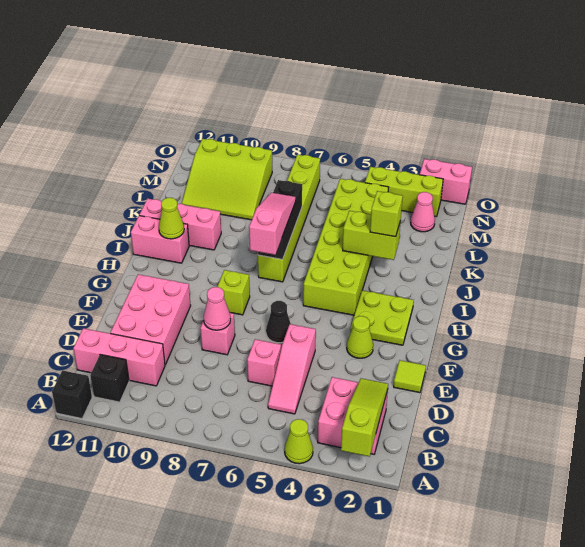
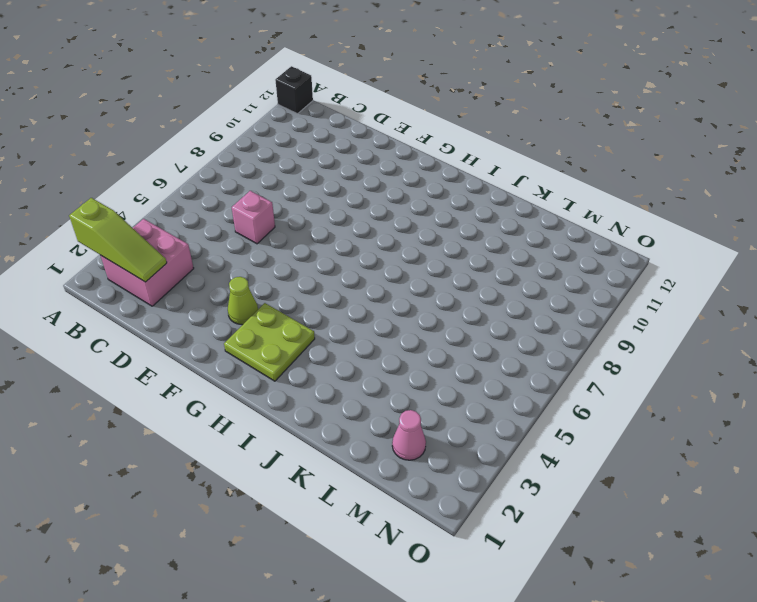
none -> lime 1x1 cone [285,419,313,464]
none -> black 1x1 brick [90,354,129,402]
none -> pink 1x3 slope [268,324,316,414]

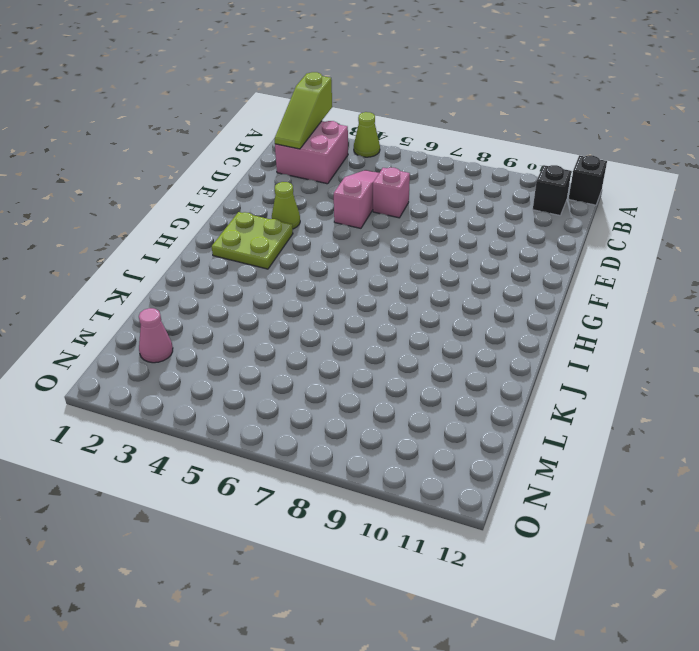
none -> pink 1x3 brick [73,328,165,386]
none -> pink 2x3 brick [110,274,191,365]
none -> lime 1x1 tile [394,360,426,393]

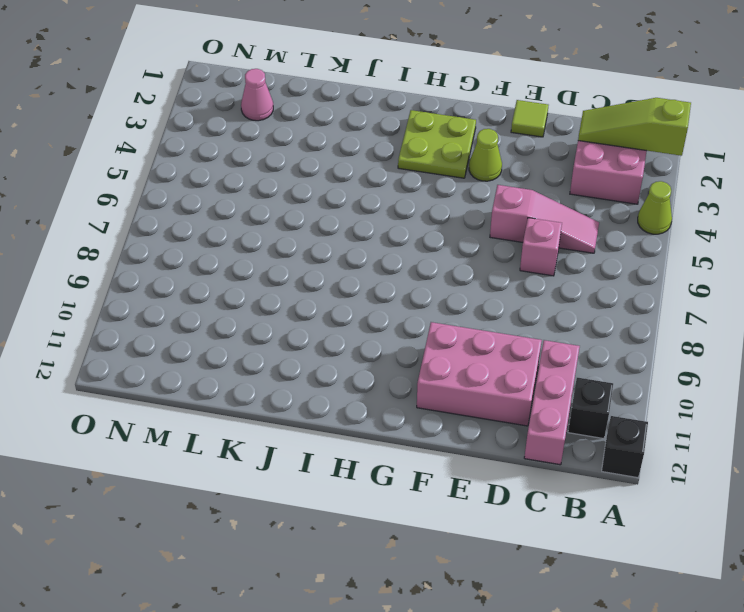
none -> pink 1x1 brick [200,313,235,355]
none -> black 1x1 cone [266,301,291,343]
none -> lime 1x1 brick [217,270,250,315]

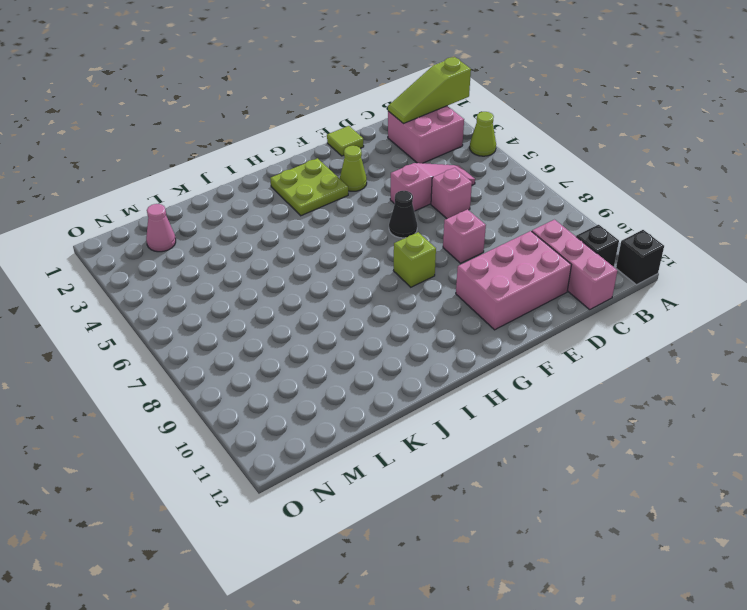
none -> lime 2x6 brick [303,179,388,315]
none -> lime 1x6 brick [258,155,320,282]
none -> pink 1x2 brick [131,216,189,263]

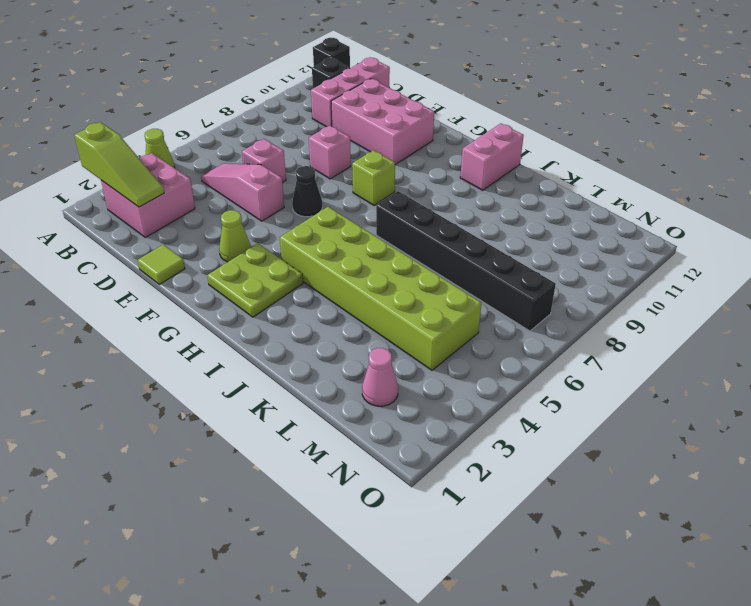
black 1x6 brick [376,191,556,331] -> lime 1x6 brick [258,155,320,282]
none -> pink 1x3 brick [139,199,221,250]
none -> lime 3x3 slope [182,139,272,220]
none -> lime 1x3 brick [365,167,443,217]

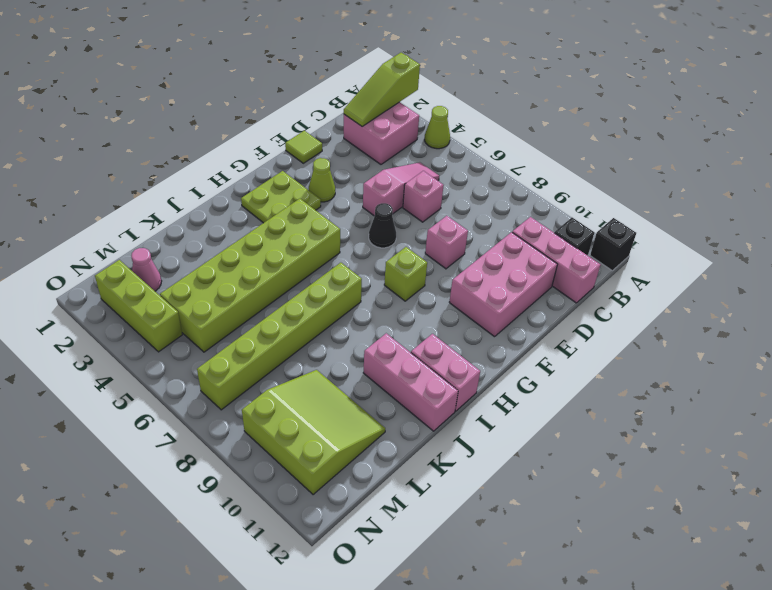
none -> pink 1x2 brick [420,159,472,204]
none -> pink 1x1 cone [204,287,231,330]
none -> black 1x3 brick [258,180,302,259]

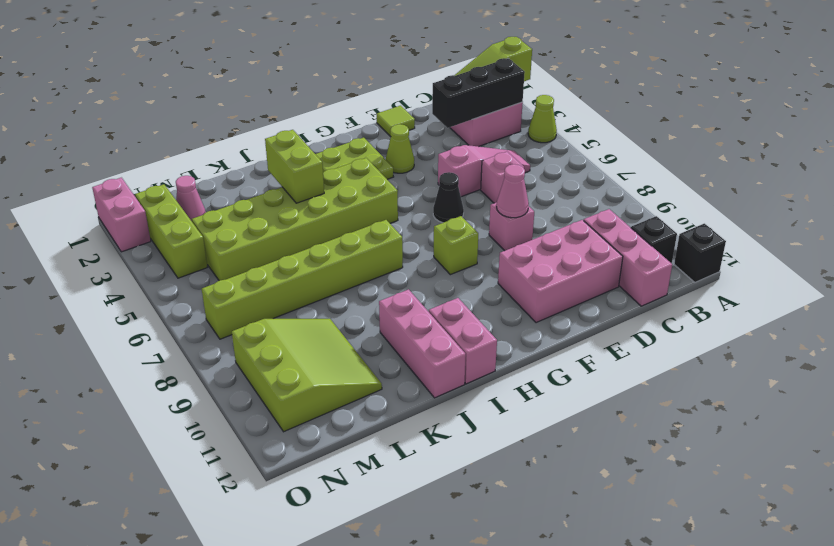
black 1x3 brick [432,58,525,128] -> black 1x3 brick moved to [258,180,302,259]
none -> lime 1x1 cone [159,198,184,239]
none -> pink 1x3 slope [249,193,296,255]
none -> lime 1x1 brick [370,191,403,237]

